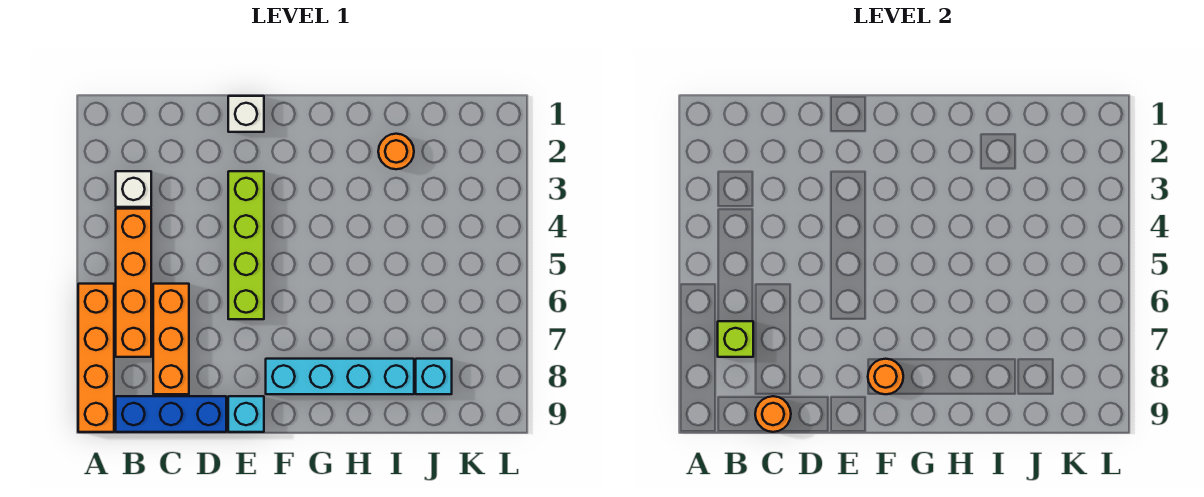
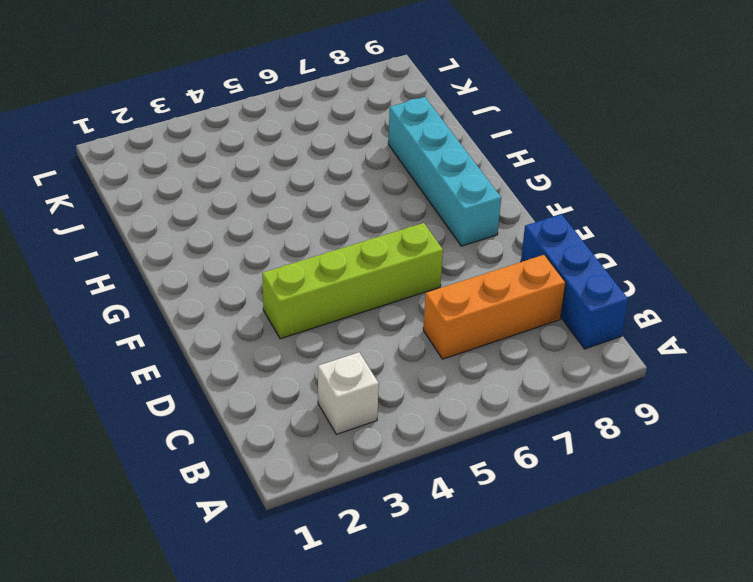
none -> orange 1x4 brick [78,284,114,432]
none -> orange 1x4 brick [116,209,151,357]
none -> white 1x1 brick [228,96,264,132]

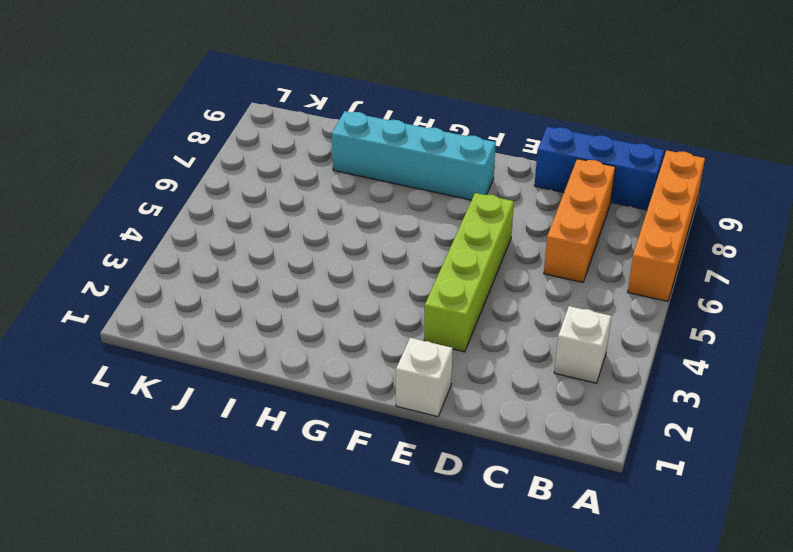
none -> orange 1x4 brick [116,209,151,357]
none -> cyan 1x1 brick [228,396,264,432]
none -> orange 1x1 round brick [378,134,414,169]

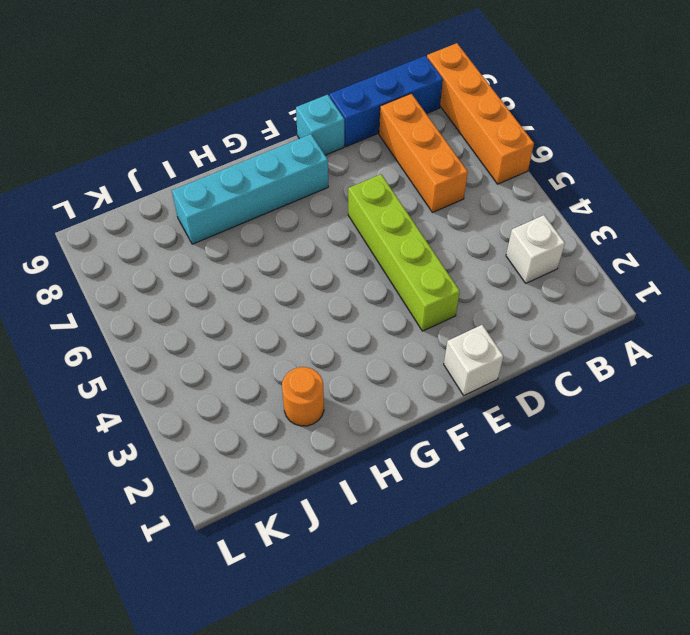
none -> orange 1x4 brick [116,209,151,357]
none -> cyan 1x1 brick [416,359,452,394]
none -> lime 1x1 brick [718,321,753,357]

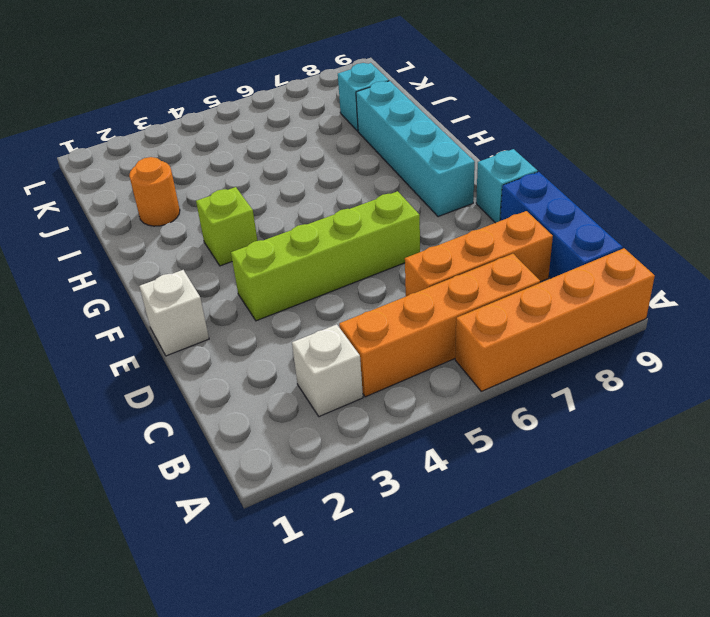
lime 1x1 brick [196,187,257,266] -> lime 1x1 brick moved to [718,321,753,357]
none -> orange 1x1 round brick [755,396,791,432]
none -> orange 1x1 round brick [868,359,903,394]

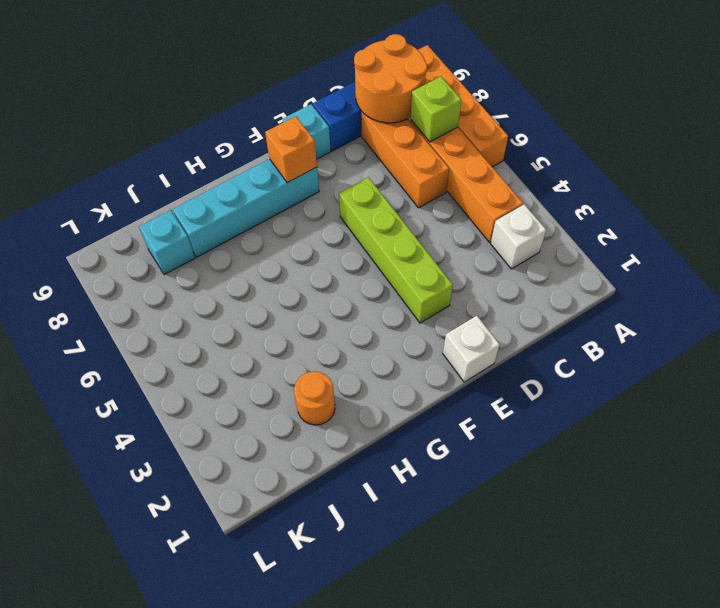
orange 2x2 round brick [354,34,427,123] -> orange 1x1 round brick [755,396,791,432]
orange 1x1 brick [265,116,317,183] -> orange 1x1 round brick [868,359,903,394]

